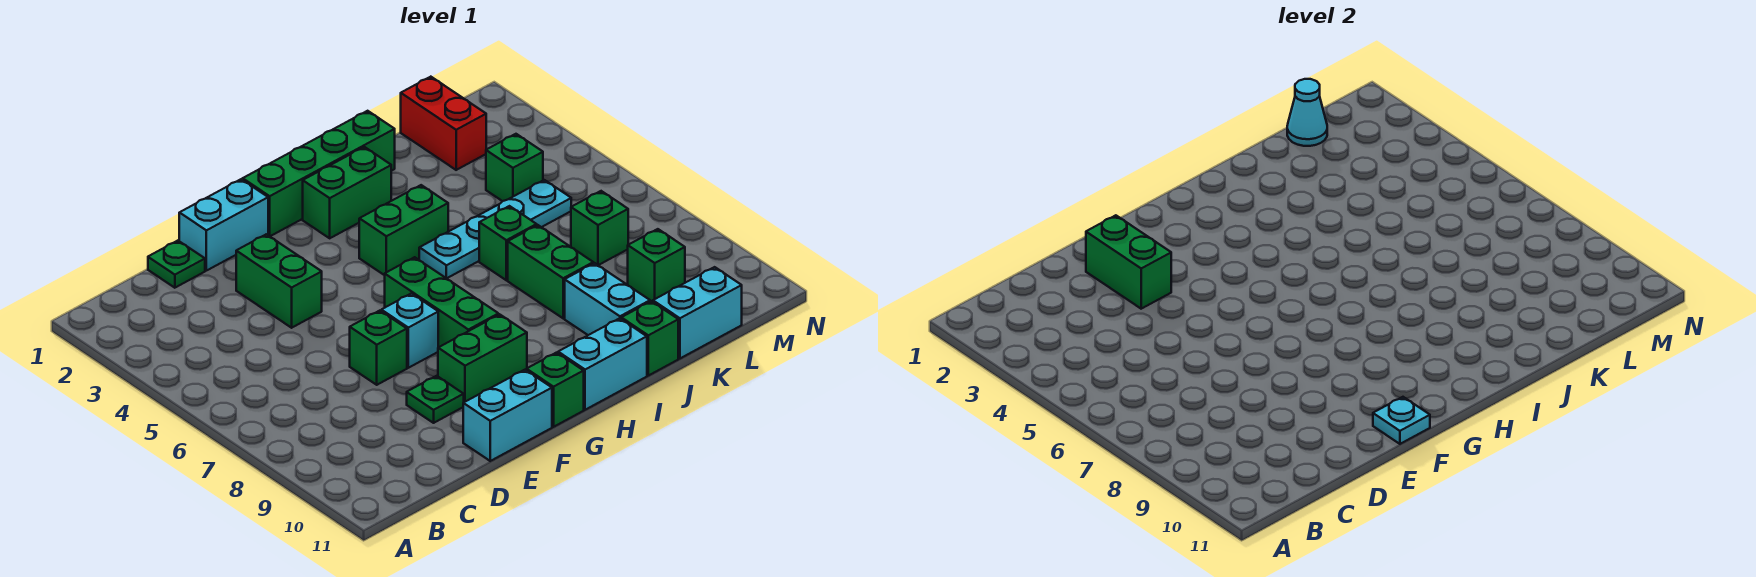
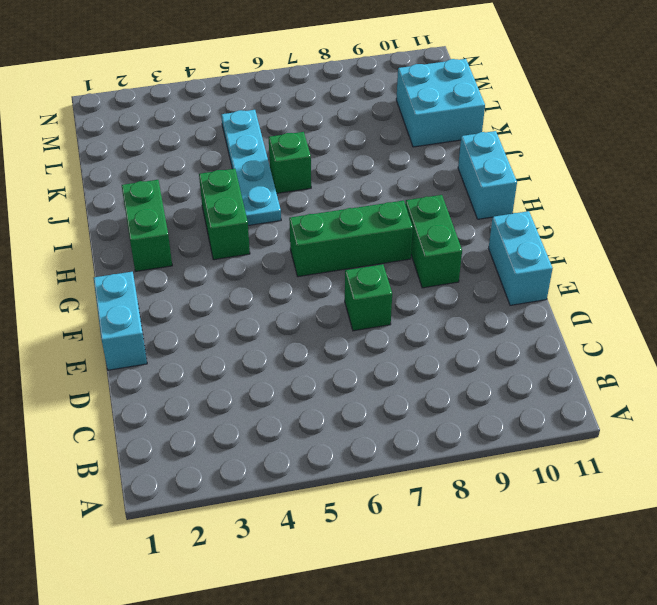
cyan 2x2 brick [396,59,485,147] -> cyan 1x2 brick [653,267,742,358]
none -> green 1x1 plate [148,241,205,288]
none -> green 1x2 brick [236,234,322,328]
none -> green 1x1 plate [407,376,464,423]

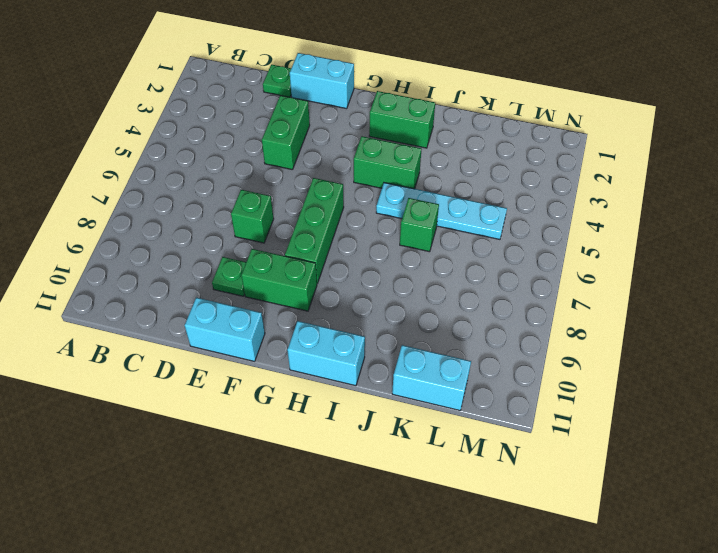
none -> cyan 1x1 brick [381,293,438,368]
none -> green 1x4 brick [243,111,395,236]
none -> green 1x1 brick [527,353,584,427]

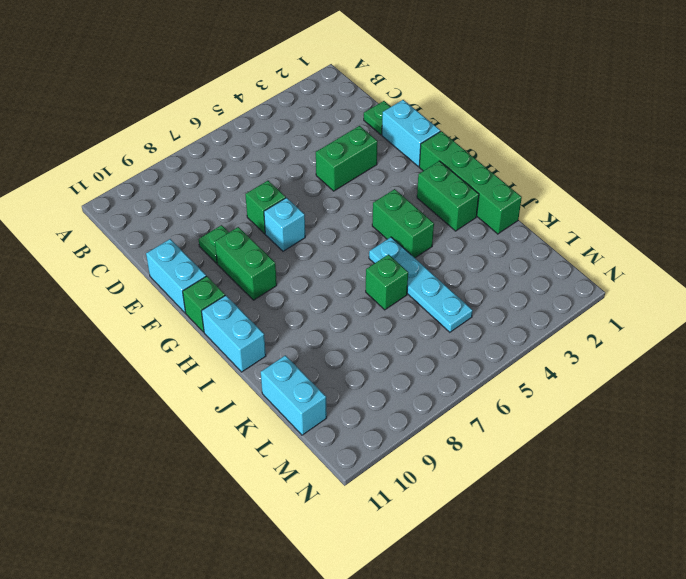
none -> green 1x3 brick [385,257,498,347]
none -> green 1x2 brick [508,225,593,318]
none -> cyan 1x2 brick [565,263,650,335]

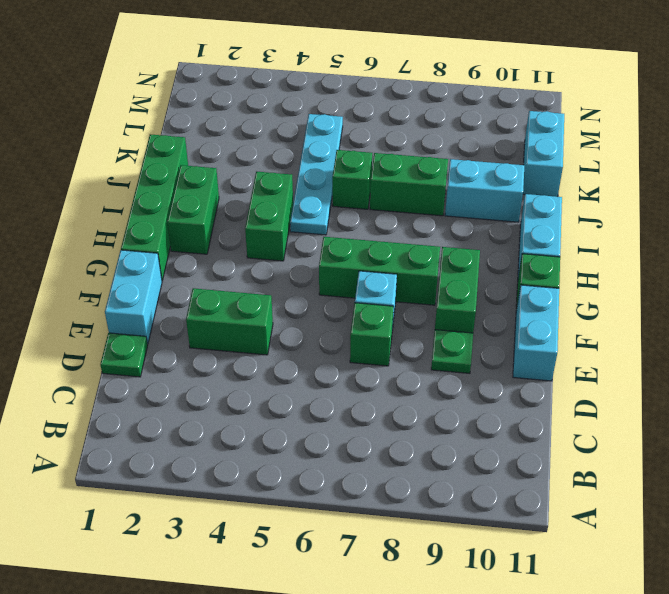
none -> green 1x1 brick [621,301,678,376]
none -> red 1x2 brick [401,77,486,170]
none -> green 1x1 brick [486,134,543,201]

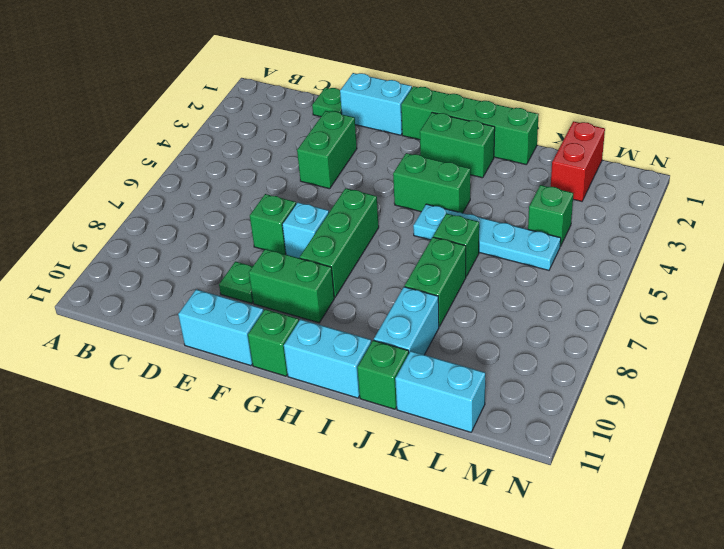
none -> green 1x1 brick [571,191,628,265]
none -> green 1x1 brick [628,229,685,302]
none -> green 1x2 brick [1086,215,1171,309]

